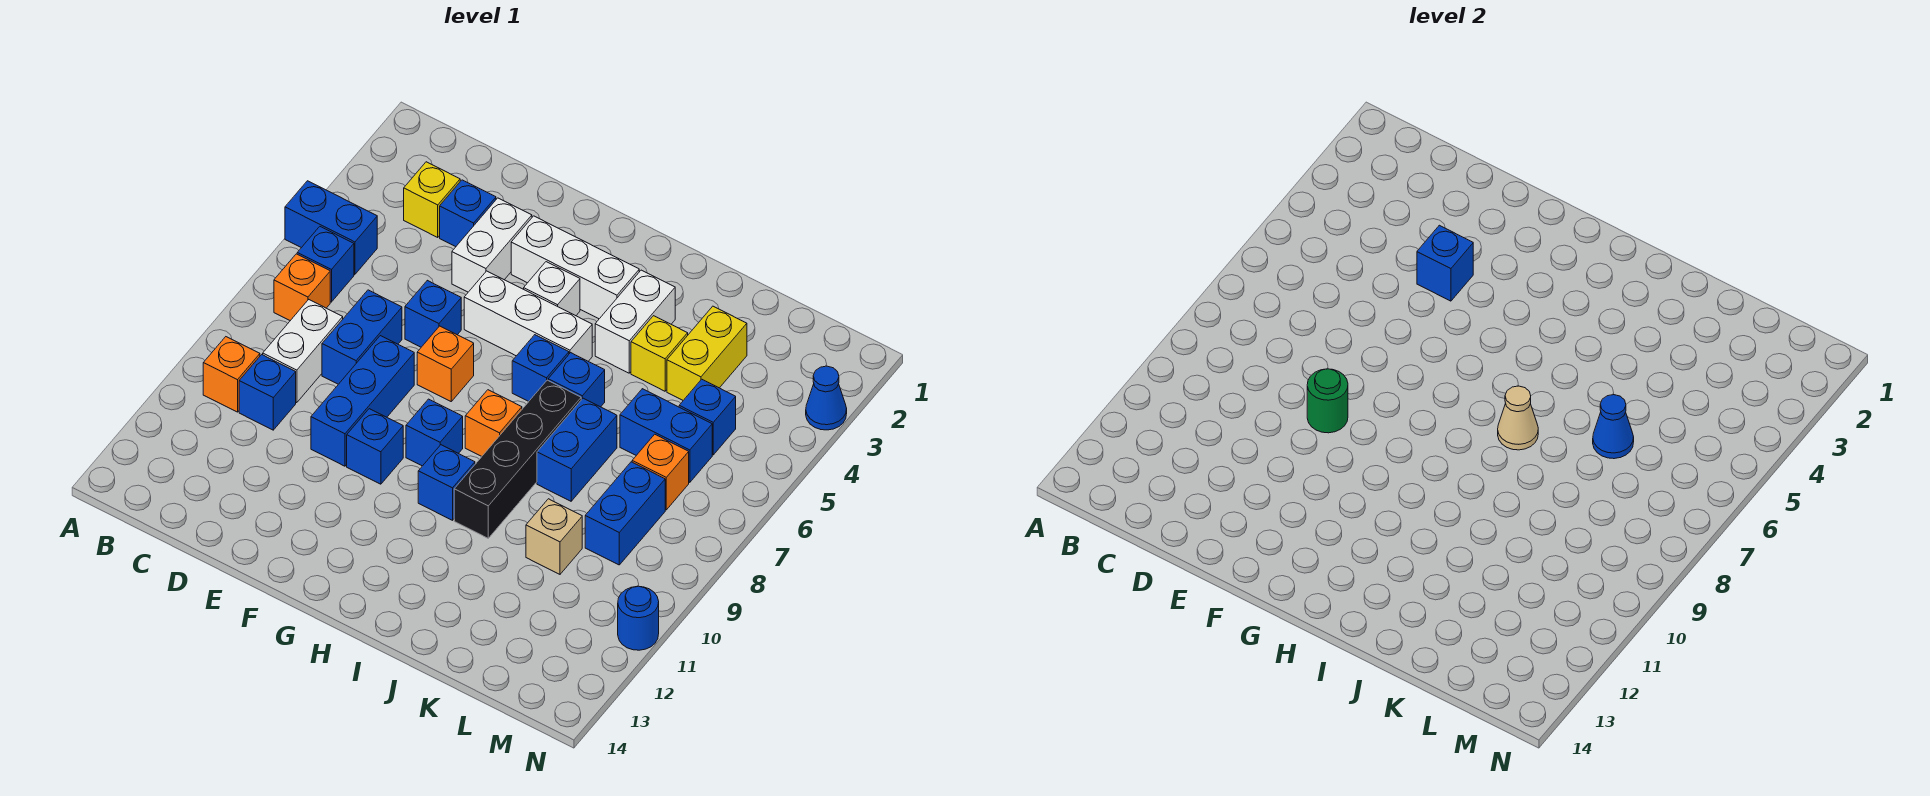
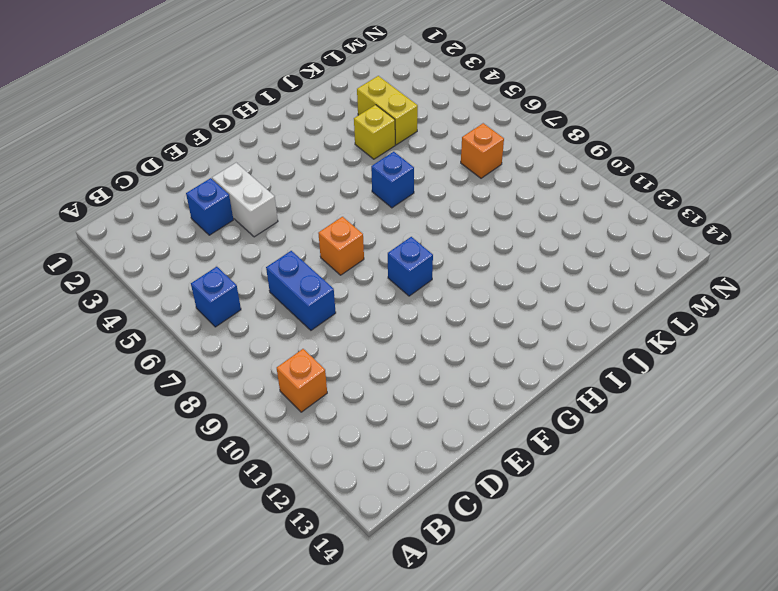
none -> blue 1x2 brick [285,181,377,274]
none -> orange 1x1 brick [274,254,330,321]
none -> yellow 1x1 brick [404,162,460,237]
none -> white 1x2 brick [263,300,343,403]

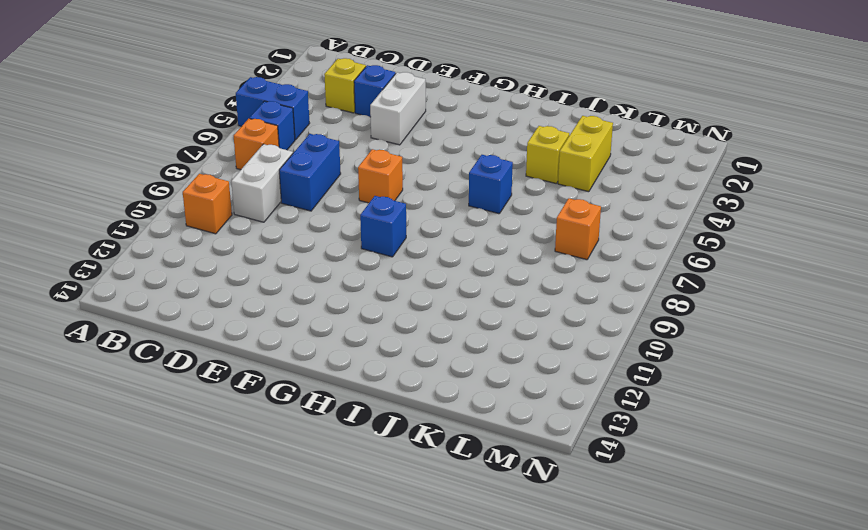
none -> blue 1x1 brick [239,355,296,430]
none -> blue 1x1 brick [405,280,461,347]
none -> blue 1x3 brick [311,336,414,466]
none -> white 1x3 brick [511,216,639,319]

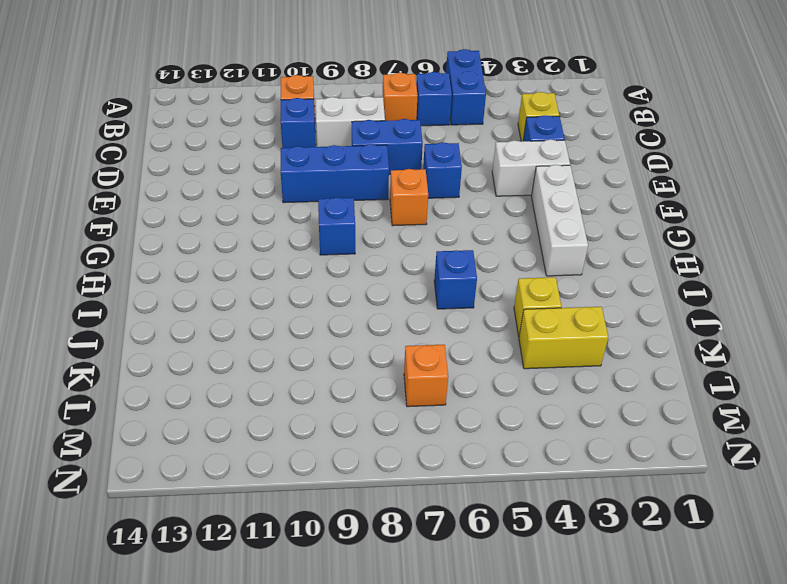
none -> white 1x3 brick [464,271,592,361]
none -> blue 1x1 brick [347,409,403,484]
none -> white 1x1 brick [524,262,580,316]
none -> blue 1x1 brick [512,335,569,401]

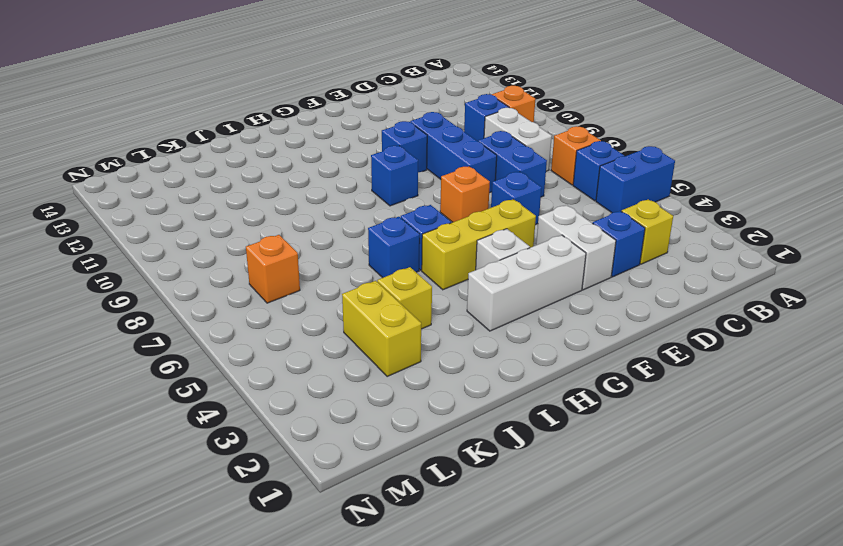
yellow 1x3 brick [422,199,536,290] -> white 1x3 brick [464,271,592,361]
none -> orange 1x1 brick [465,390,522,456]
none -> blue 1x1 brick [418,445,475,520]
none -> white 1x2 brick [595,270,675,373]
none -> black 1x4 brick [454,380,581,538]

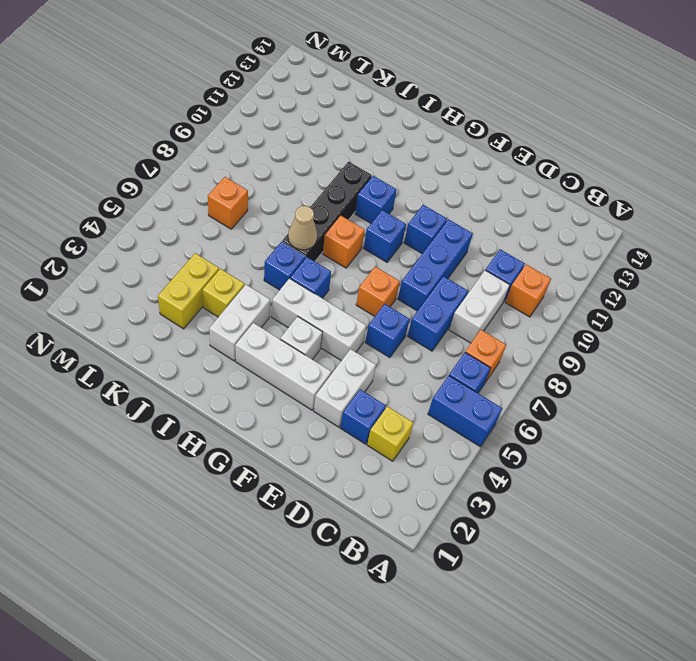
none -> blue 1x2 brick [537,398,617,501]
none -> blue 1x2 brick [620,389,712,482]
none -> tan 1x1 brick [526,499,582,574]
none -> blue 1x1 brick [679,379,736,455]

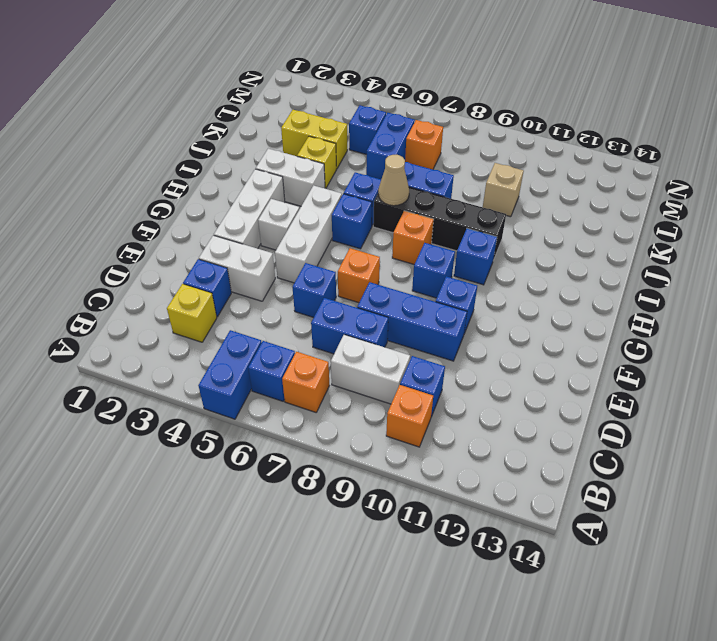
none -> blue 1x2 brick [585,462,665,565]
none -> blue 1x1 cone [806,366,847,430]
none -> blue 1x1 round brick [618,586,659,650]
none -> blue 1x1 brick [1417,225,1473,301]

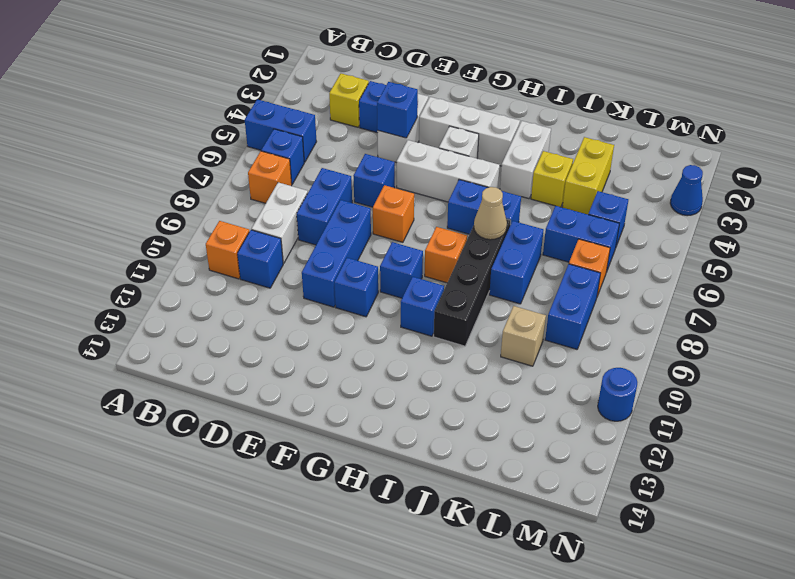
none -> green 1x1 round brick [1307,369,1348,433]
none -> blue 1x1 cone [1593,395,1634,459]

